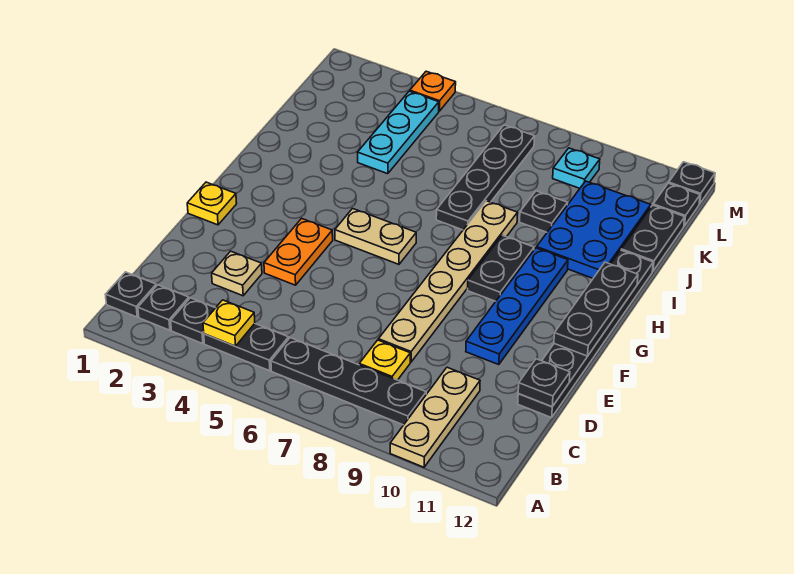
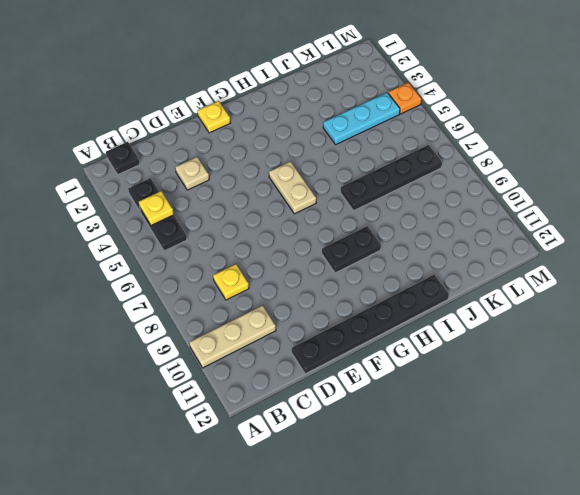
none -> black 1x1 plate [138,285,189,330]
none -> black 1x4 plate [271,338,426,425]
none -> tan 1x6 plate [378,201,518,362]

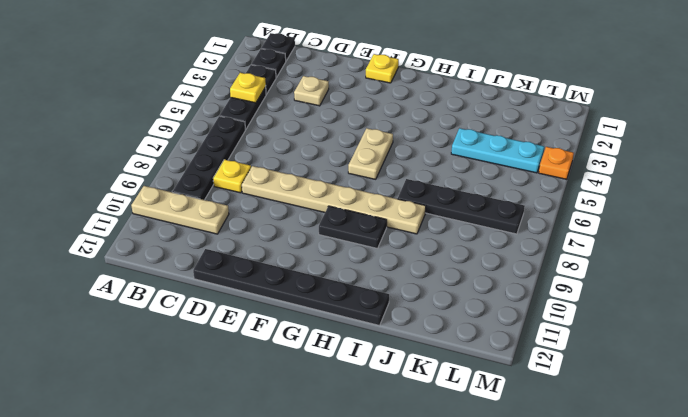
none -> orange 1x2 plate [264,218,333,285]
none -> blue 1x4 plate [466,248,568,365]
none -> blue 2x3 plate [537,181,651,278]

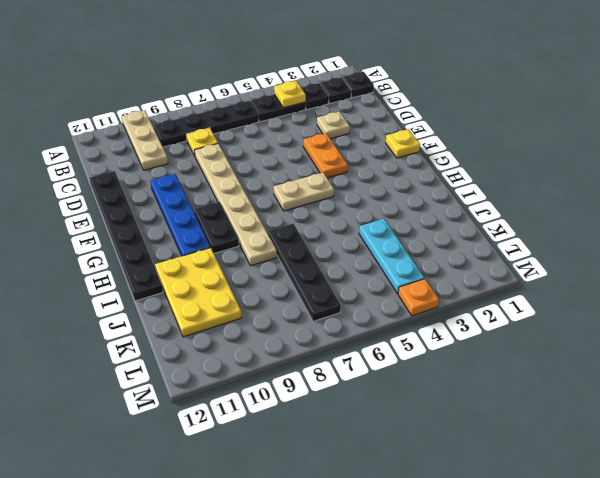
yellow 2x3 plate [155,248,242,337] -> blue 2x3 plate [537,181,651,278]
none -> black 1x1 plate [520,191,568,232]
none -> black 1x2 plate [621,205,685,271]
none -> cyan 1x1 plate [553,148,600,188]

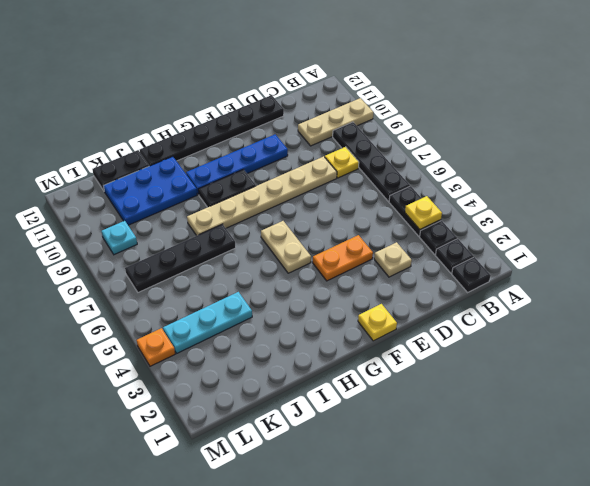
none -> black 1x1 plate [520,191,568,232]
none -> black 1x1 plate [653,183,700,226]
none -> black 1x1 plate [669,162,715,204]

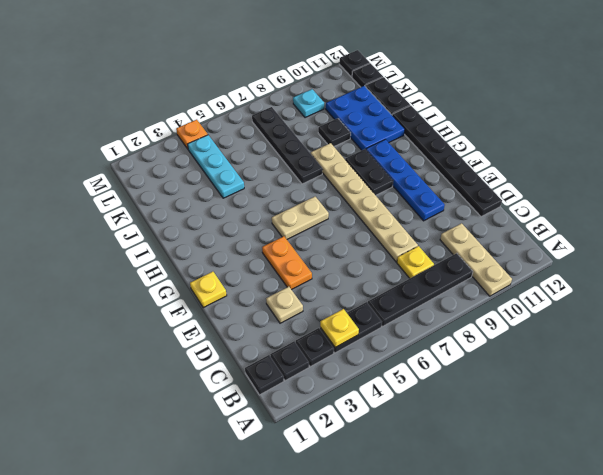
none -> black 1x1 plate [518,359,570,407]
none -> black 1x3 plate [554,262,638,356]

